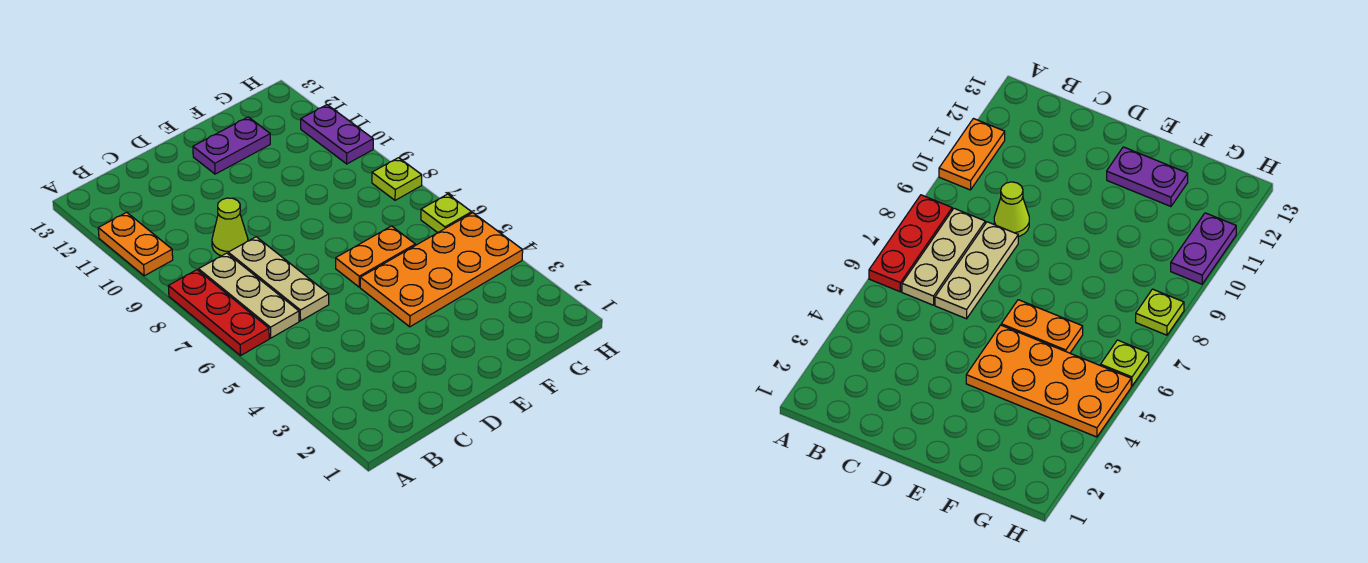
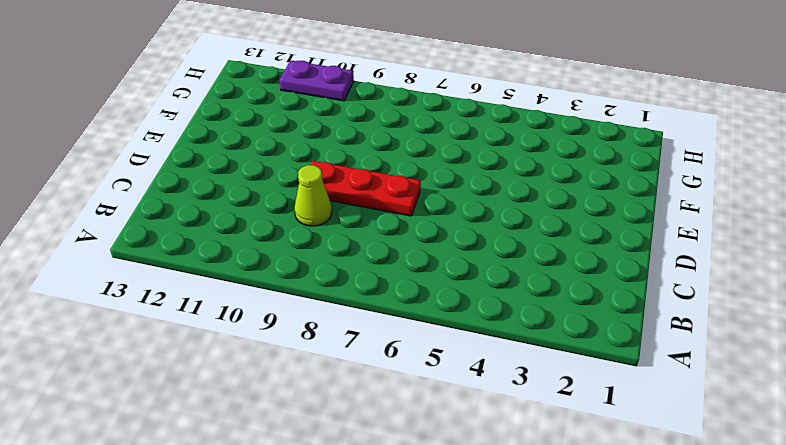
red 1x3 plate [311,161,421,216] -> red 1x3 plate moved to [168,270,269,356]
none -> orange 1x2 plate [98,212,173,276]
none -> tan 1x3 plate [199,253,299,338]

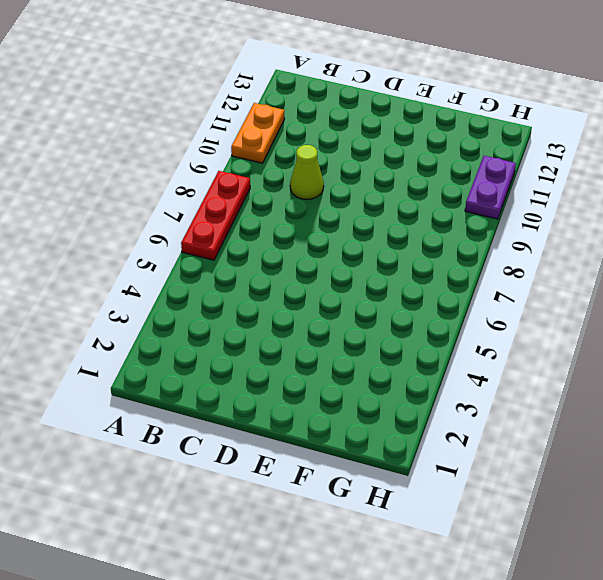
none -> tan 1x3 plate [199,253,299,338]
none -> tan 1x3 plate [228,237,329,321]

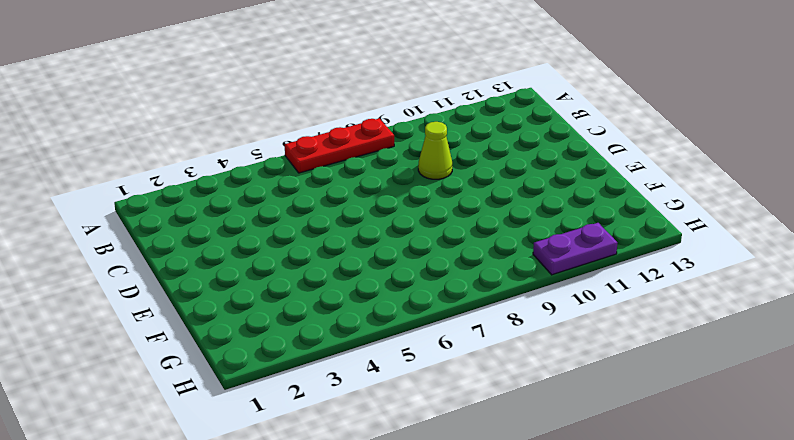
none -> orange 1x2 plate [98,212,173,276]
none -> tan 1x3 plate [199,253,299,338]

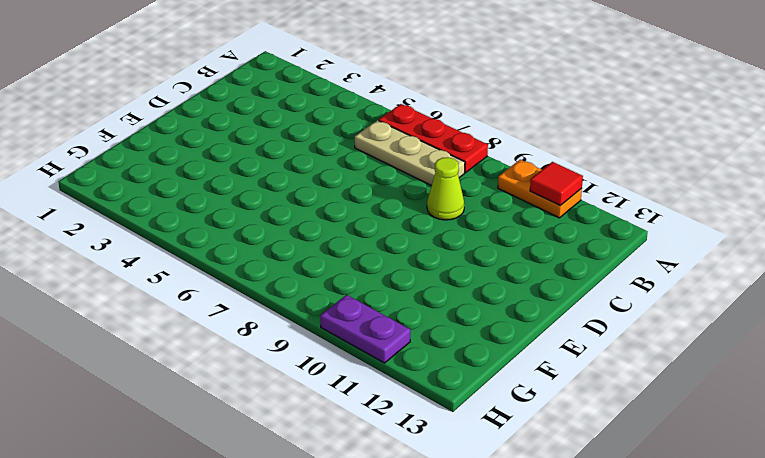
red 1x1 tile [530,162,583,205] -> none
none -> tan 1x3 plate [228,237,329,321]
none -> orange 2x4 plate [360,213,523,327]

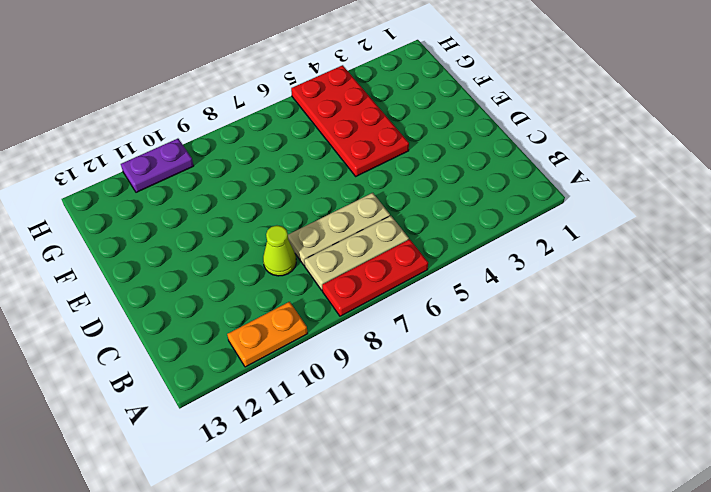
red 2x4 plate [291,65,409,176] -> orange 2x4 plate [360,213,523,327]
none -> orange 1x2 plate [336,226,415,287]
none -> purple 1x2 plate [193,117,270,174]

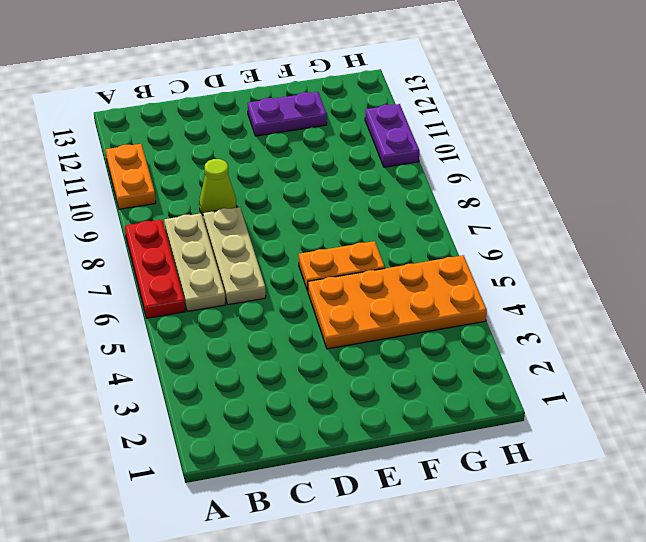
none -> lime 1x1 plate [421,194,472,233]
none -> lime 1x1 plate [372,158,422,200]

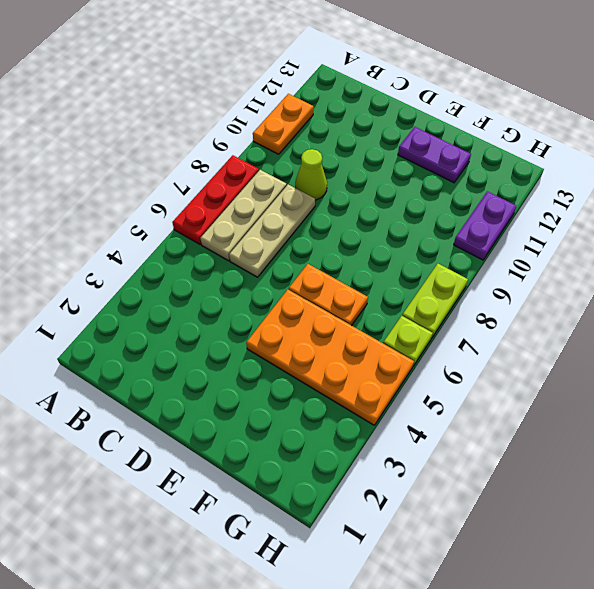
lime 1x2 plate [402,264,468,337] -> lime 1x1 plate [372,158,422,200]

